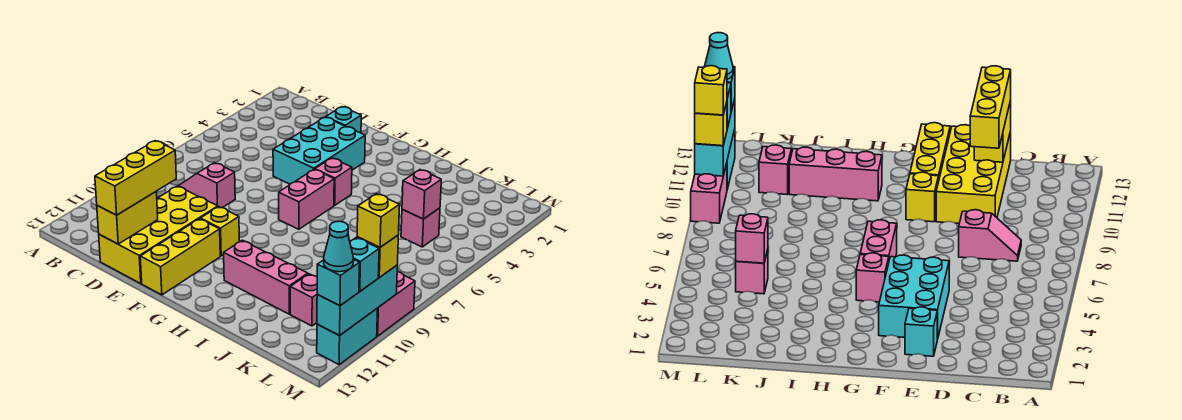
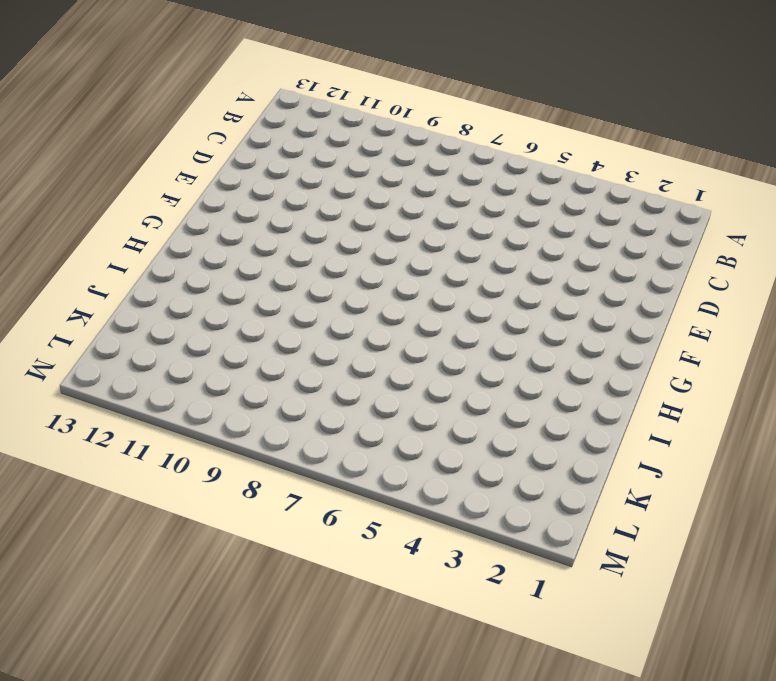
none -> pink 1x2 slope [178,163,235,208]
none -> yellow 2x4 brick [99,186,218,283]
none -> cyan 1x1 brick [326,107,361,133]

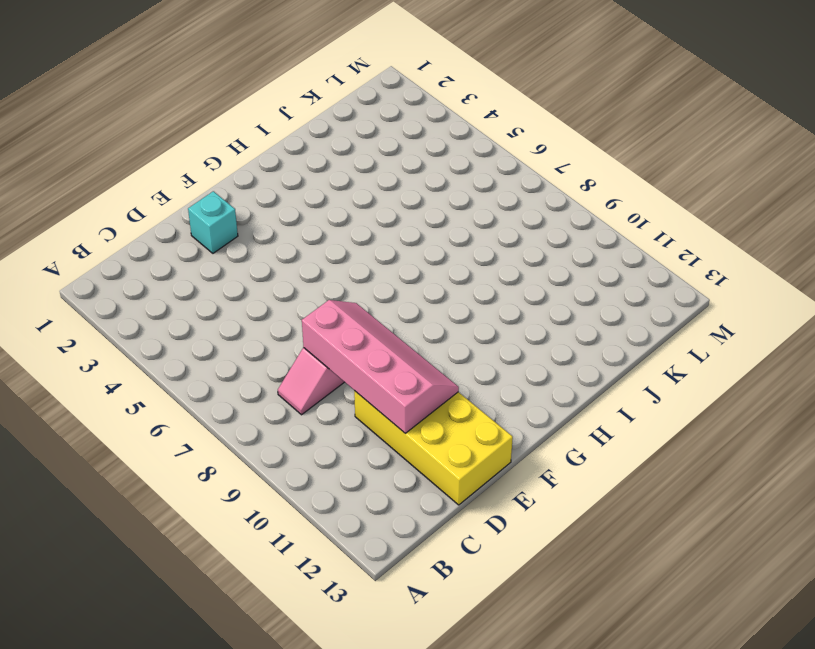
pink 2x4 slope [302,300,459,433] -> none
none -> cyan 2x3 brick [273,117,365,184]
none -> yellow 1x1 brick [200,207,239,256]
none -> yellow 1x3 brick [140,219,220,295]

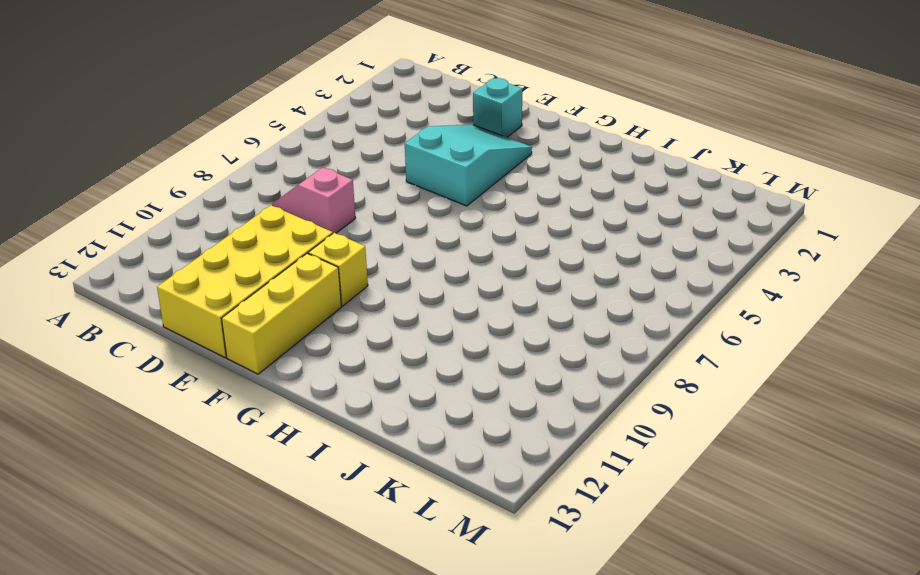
cyan 2x3 slope [405,124,532,206] -> cyan 2x3 brick [273,117,365,184]
none -> pink 1x1 brick [315,158,352,205]
none -> pink 1x2 brick [279,170,334,229]
none -> pink 1x3 brick [224,240,308,314]

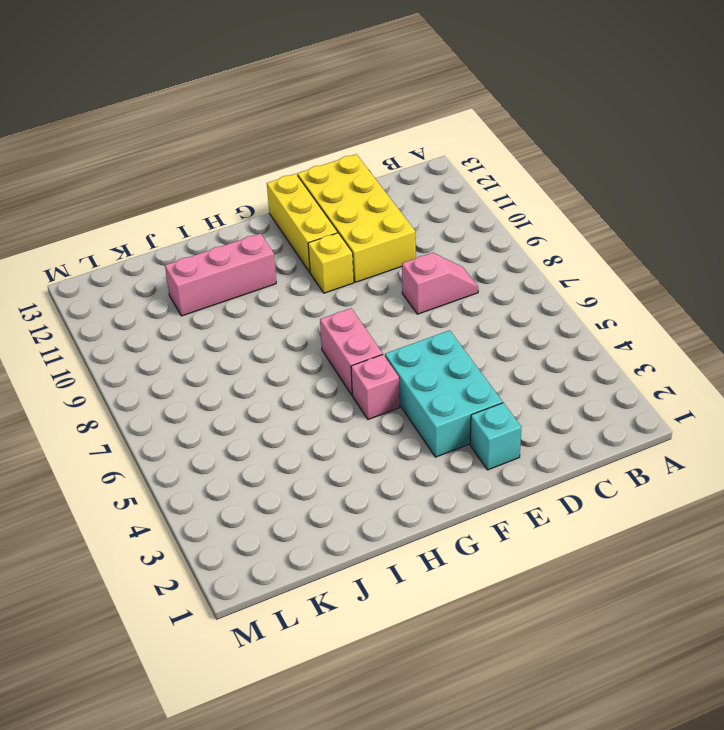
none -> pink 1x1 brick [401,208,440,247]
none -> pink 1x1 brick [290,274,318,326]
none -> pink 1x2 brick [377,272,415,336]

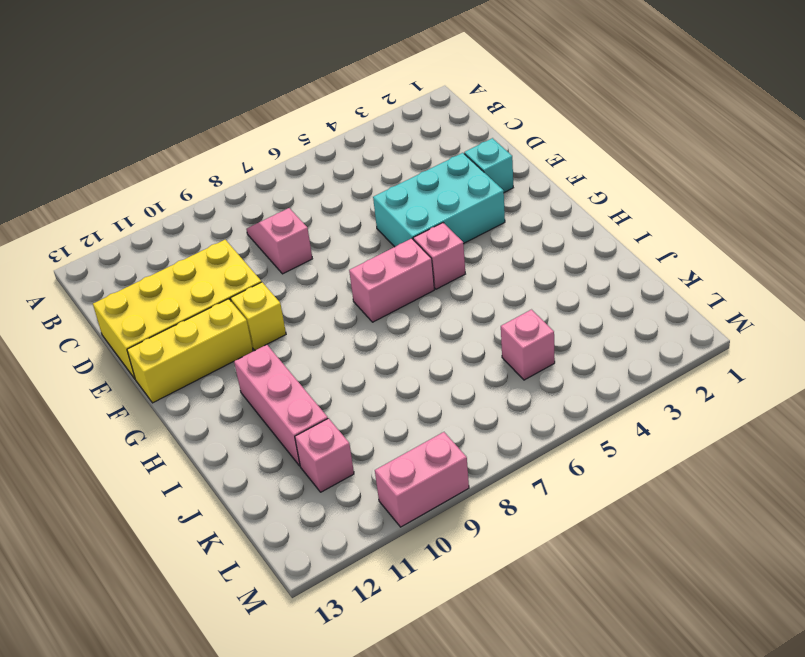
none -> cyan 1x2 brick [317,308,378,365]
none -> yellow 1x2 brick [97,191,158,244]
none -> pink 1x1 brick [402,170,441,219]

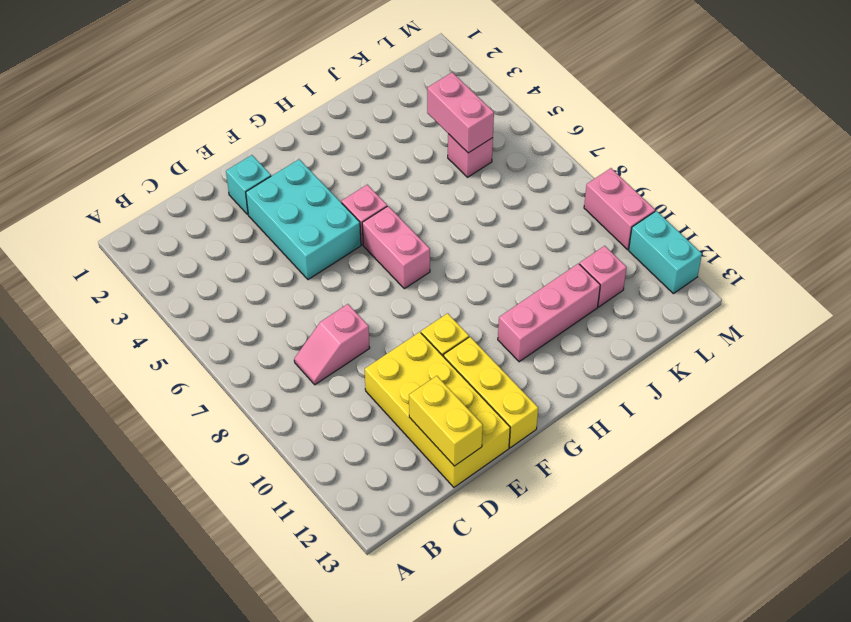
pink 1x2 brick [427,72,494,153] -> pink 1x1 brick [402,170,441,219]
none -> cyan 1x3 brick [317,265,397,336]
none -> yellow 1x3 brick [95,141,176,215]
none -> yellow 1x1 brick [357,235,398,278]

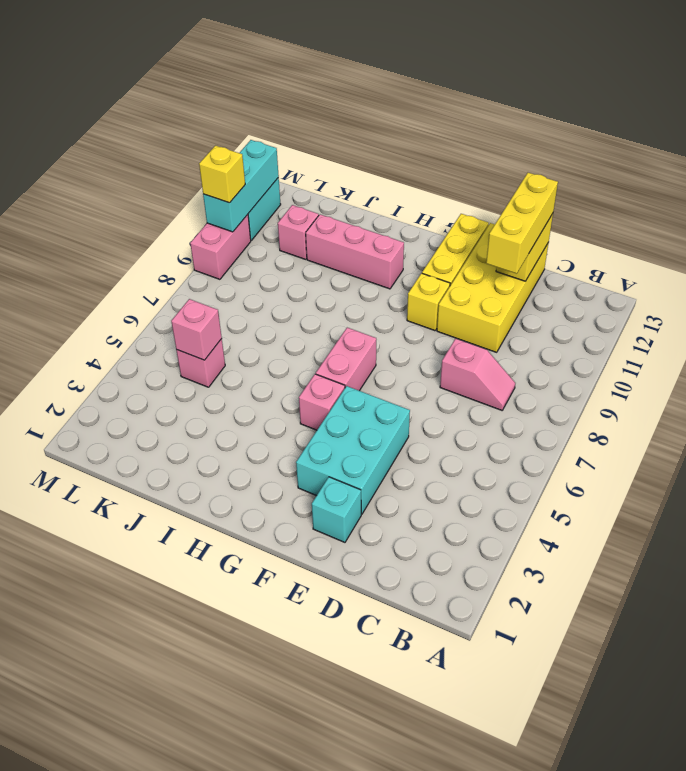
none -> cyan 1x1 brick [350,237,379,291]
none -> cyan 1x1 brick [317,260,360,306]
none -> yellow 1x1 brick [357,194,400,247]

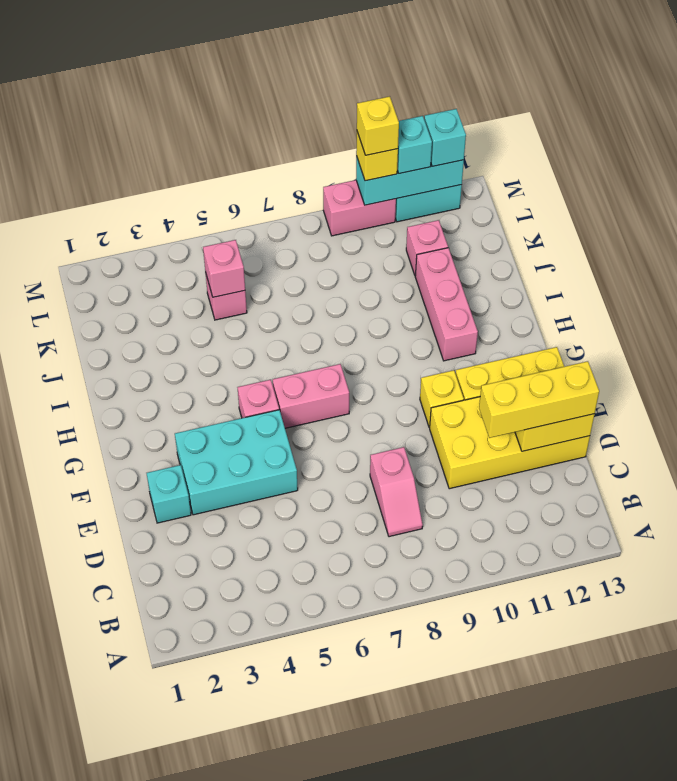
none -> cyan 1x1 cone [324,221,354,272]

